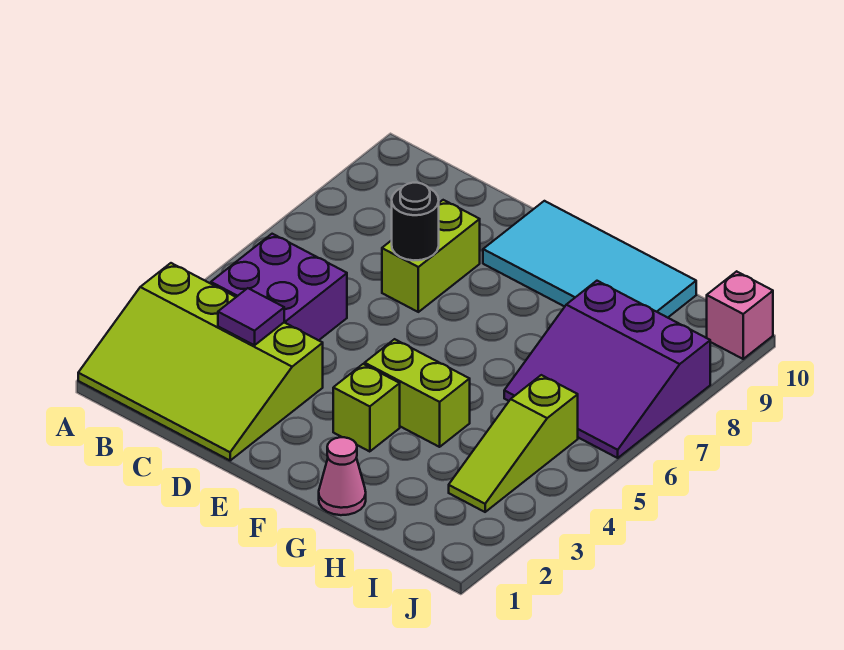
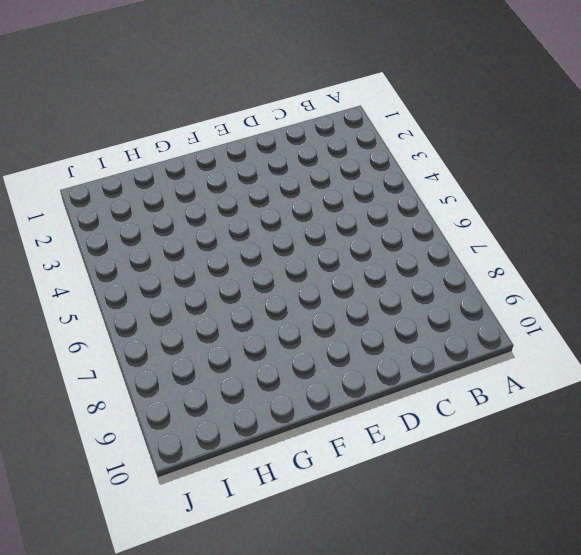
none -> lime 3x4 slope [78,263,323,460]
none -> purple 2x2 brick [211,234,347,340]
none -> lime 1x2 brick [382,200,480,312]

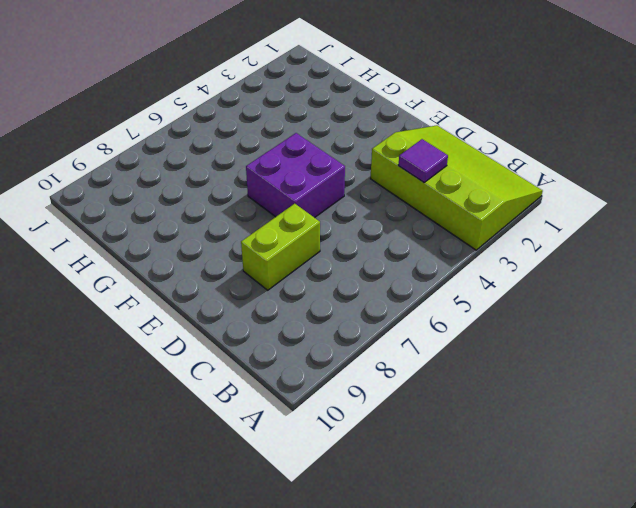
purple 2x2 brick [246,133,345,218] -> purple 2x2 brick moved to [211,234,347,340]
none -> cyan 2x4 tile [483,201,696,318]
none -> lime 1x1 brick [333,364,400,452]
none -> lime 1x2 brick [365,339,470,447]

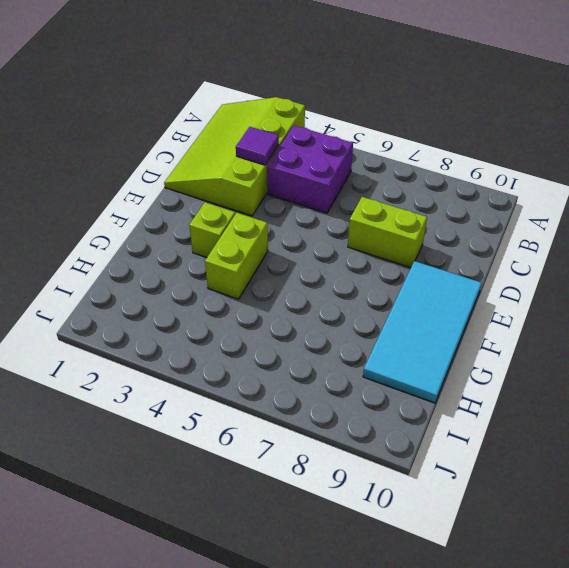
none -> pink 1x1 cone [319,437,366,515]
none -> purple 3x3 slope [504,281,710,458]
none -> lime 1x3 slope [449,375,578,512]

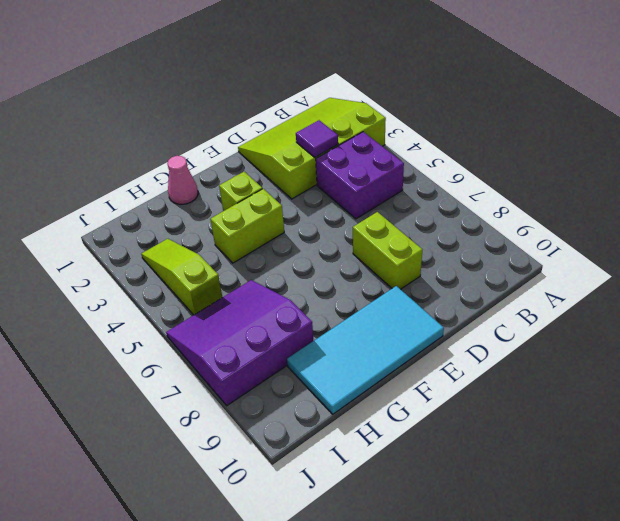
none -> pink 1x1 brick [707,271,773,359]
none -> black 1x1 round brick [392,183,439,260]

